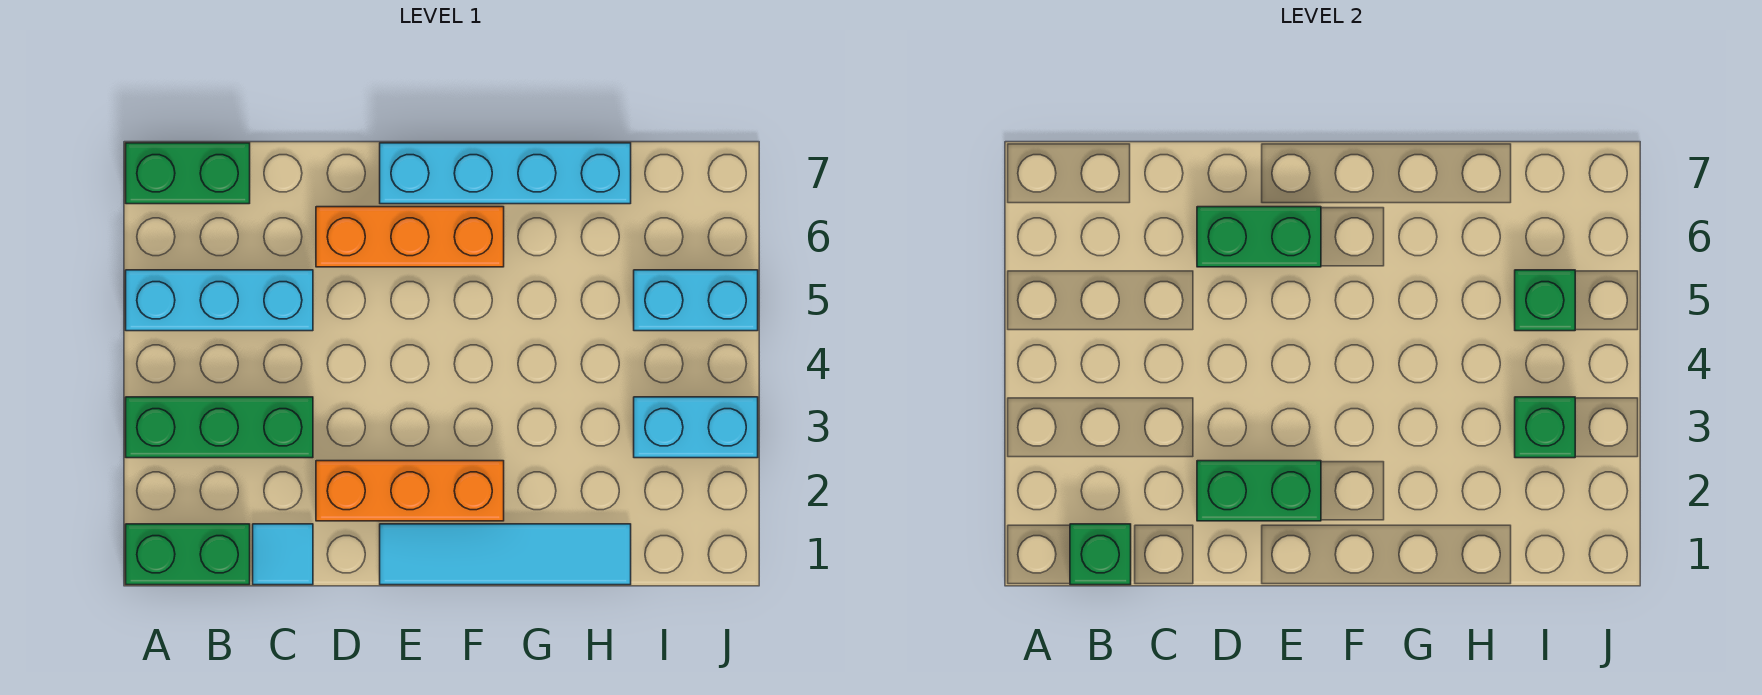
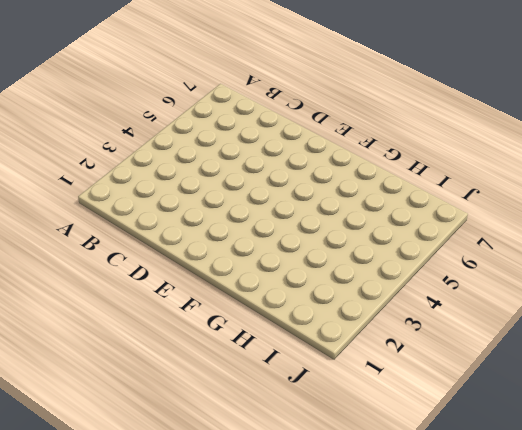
none -> green 1x2 brick [126,524,250,585]
none -> green 1x3 brick [126,397,313,458]
none -> cyan 1x3 brick [126,270,313,331]

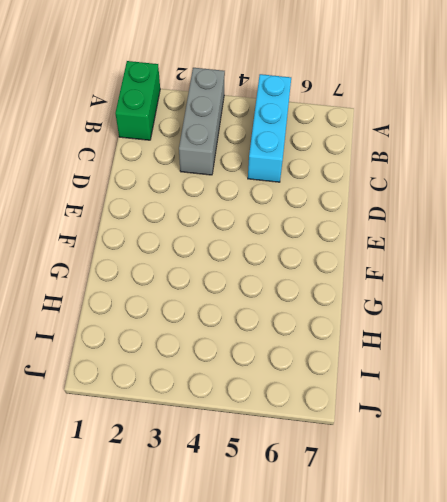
grey 1x3 brick [179,68,225,175] -> green 1x3 brick [126,397,313,458]
none -> green 1x2 brick [126,143,250,204]
none -> cyan 1x1 tile [253,524,313,585]
none -> orange 1x3 brick [316,461,504,521]

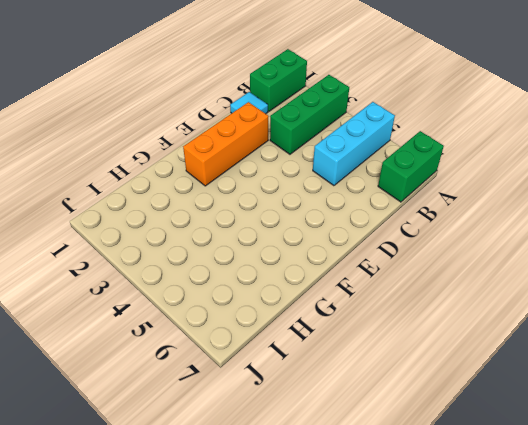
none -> orange 1x3 brick [316,207,504,267]
none -> cyan 1x4 tile [380,524,631,585]
none -> cyan 1x4 brick [380,143,631,204]

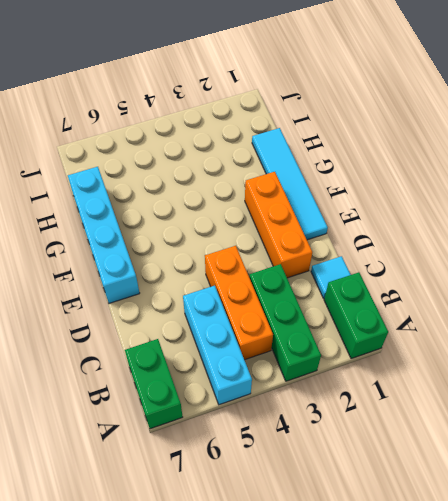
orange 1x3 brick [205,246,273,360] -> orange 1x3 brick moved to [316,207,504,267]
none -> cyan 1x2 brick [634,397,758,458]
none -> cyan 1x2 brick [634,270,758,331]
none -> green 1x1 brick [1070,524,1131,585]

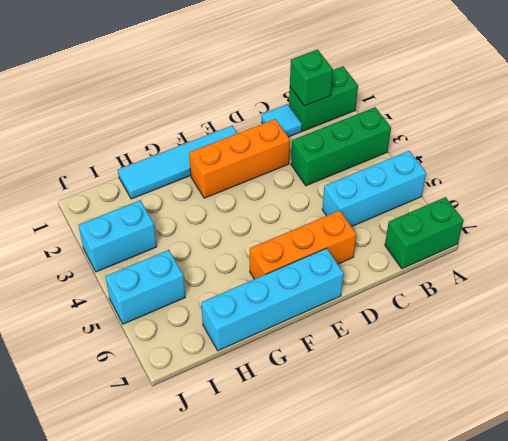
none -> green 1x2 brick [1197,461,1321,521]
none -> green 1x2 brick [1197,207,1321,267]
none -> green 1x1 brick [1515,397,1575,458]

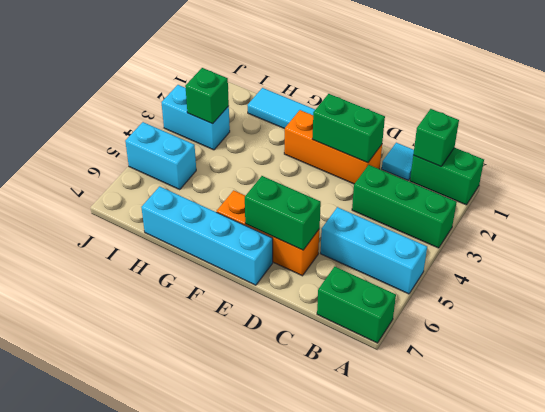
none -> green 1x1 brick [1515,270,1575,331]

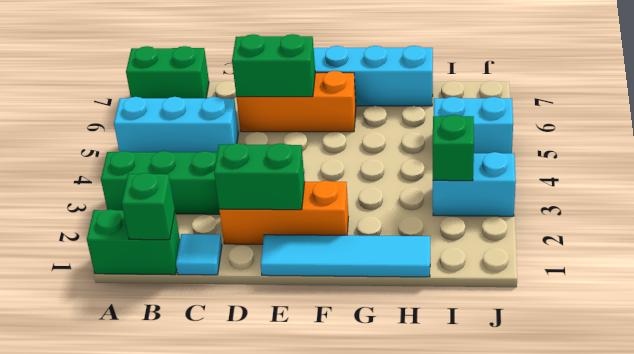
none -> green 1x1 brick [1515,270,1575,331]

